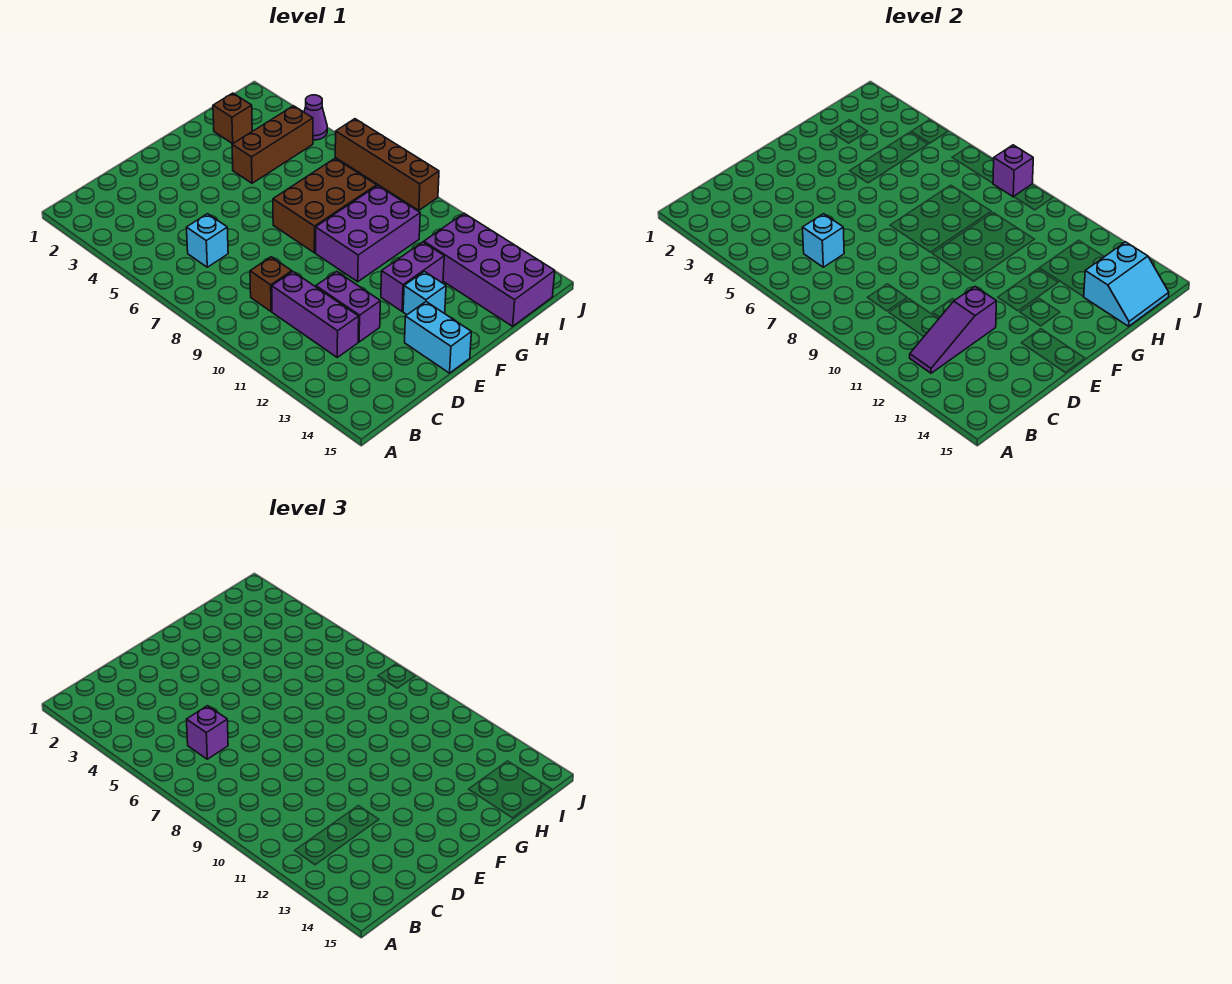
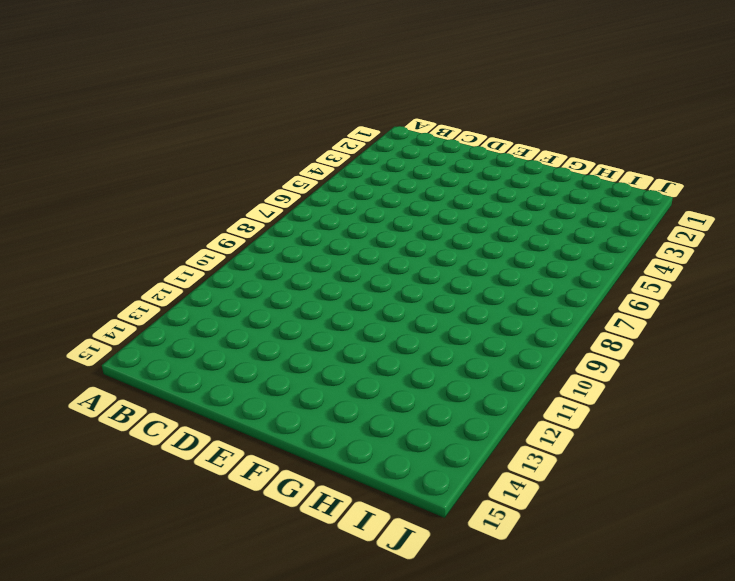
none -> cyan 1x1 brick [187,214,228,267]
none -> brown 1x1 brick [250,257,292,312]
none -> purple 1x3 brick [272,272,359,357]

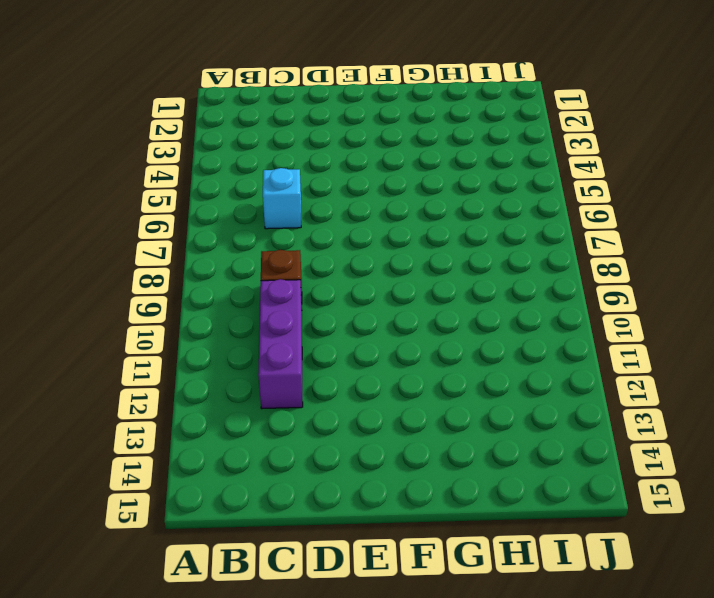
none -> purple 1x2 brick [316,271,380,342]
none -> cyan 1x2 brick [405,302,471,373]
none -> brown 2x3 brick [273,159,377,253]

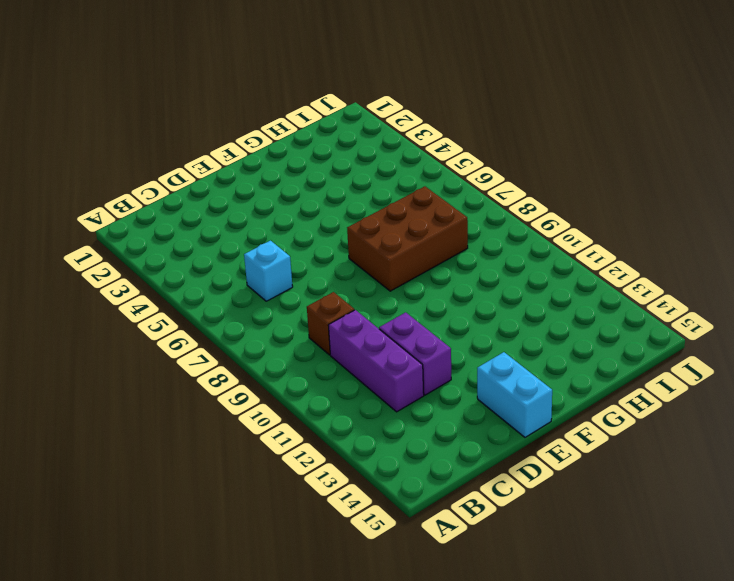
none -> purple 2x3 brick [316,186,420,282]
none -> purple 1x2 brick [381,242,444,311]
none -> cyan 1x1 brick [403,271,446,315]

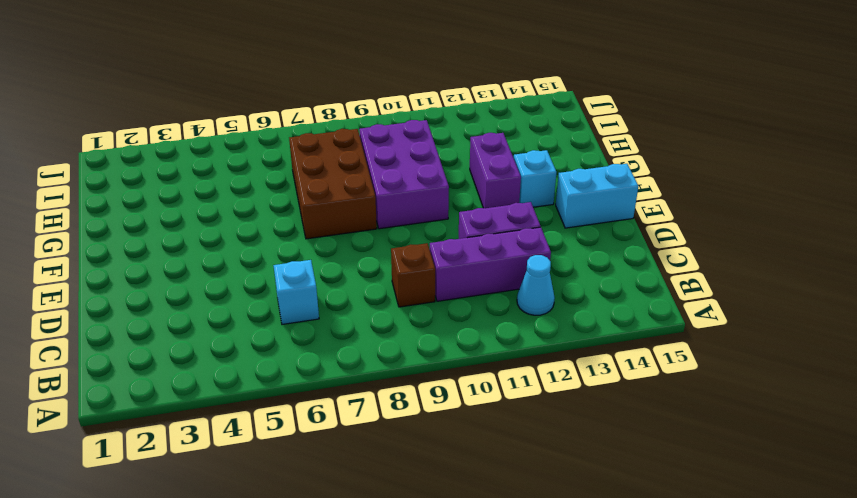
cyan 1x1 cone [517,255,555,315] -> none
none -> brown 1x3 brick [232,106,313,183]
none -> brown 1x1 brick [213,93,252,144]
none -> purple 2x4 brick [424,213,555,326]

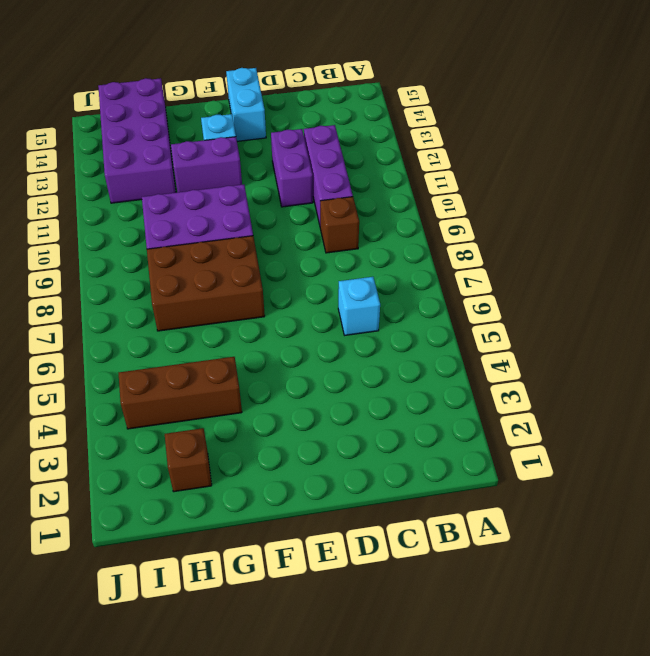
none -> purple 1x1 cone [304,95,327,140]
none -> brown 1x4 brick [335,119,439,210]
none -> purple 1x3 slope [910,287,996,373]

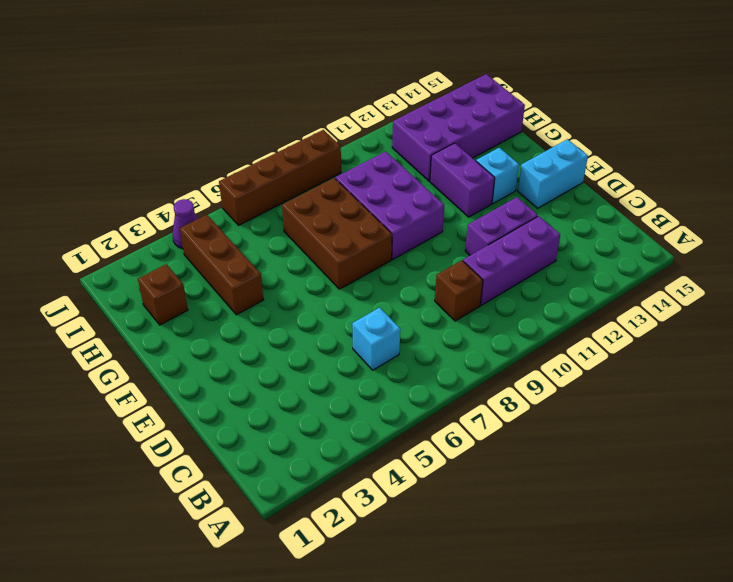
none -> purple 1x3 slope [910,287,996,373]
none -> cyan 1x1 brick [803,214,844,267]
none -> cyan 2x2 slope [1083,242,1169,326]

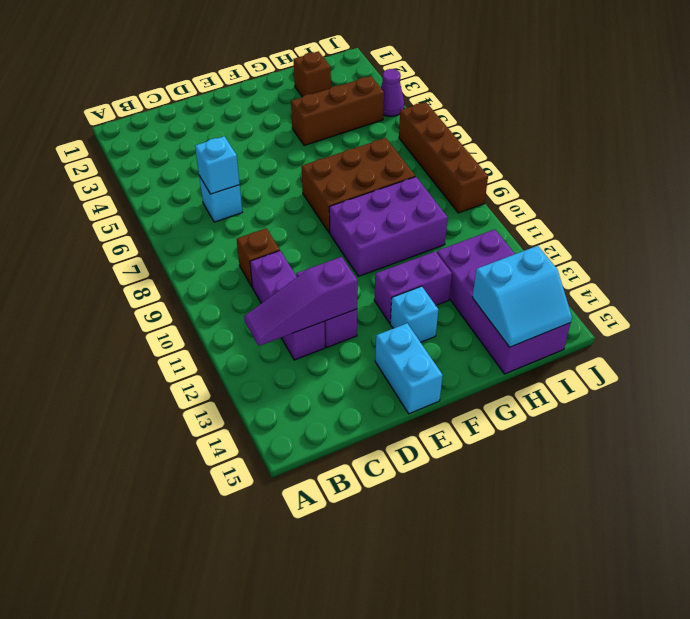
none -> purple 1x1 brick [993,145,1033,197]
none -> purple 1x1 brick [187,706,228,759]

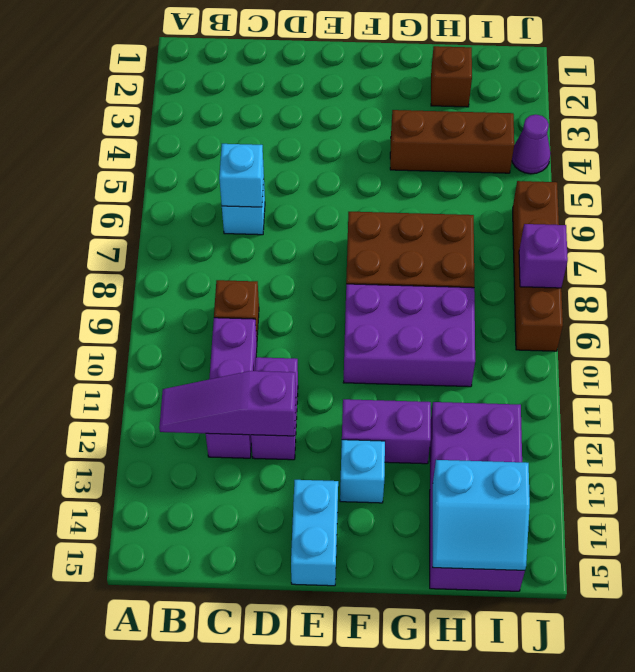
none -> purple 1x1 brick [187,706,228,759]

